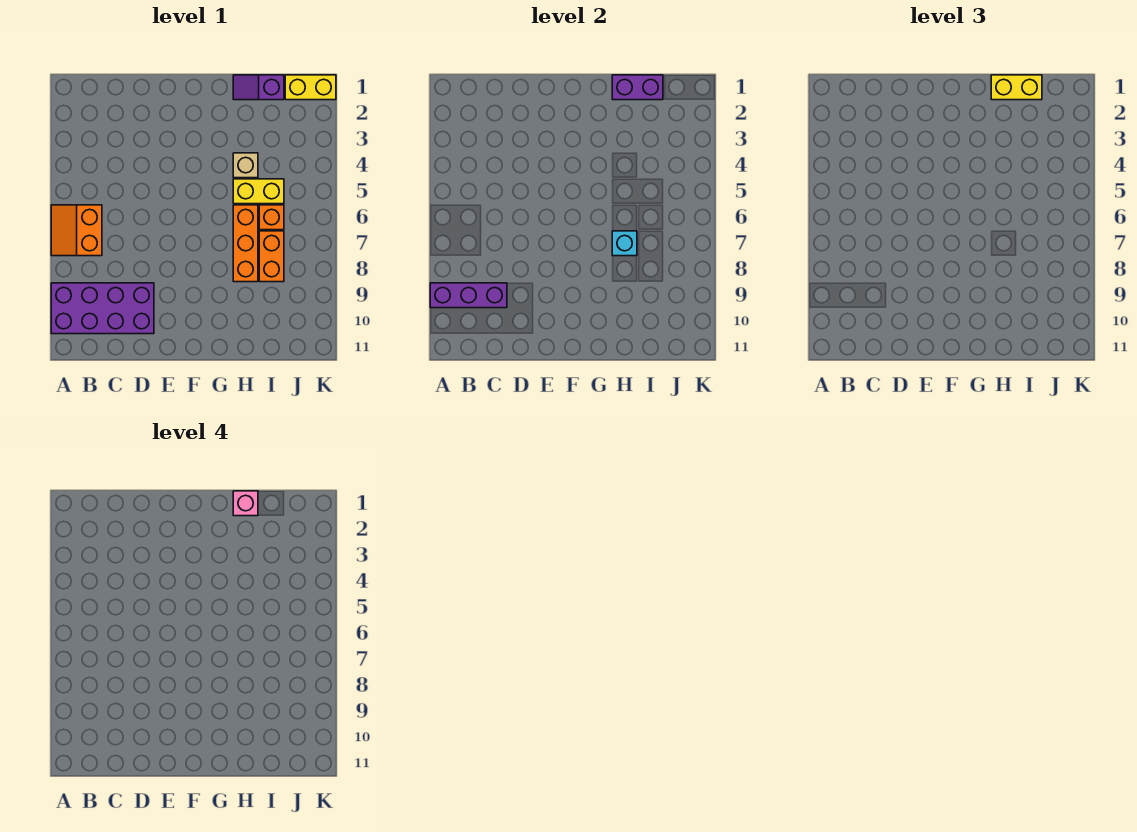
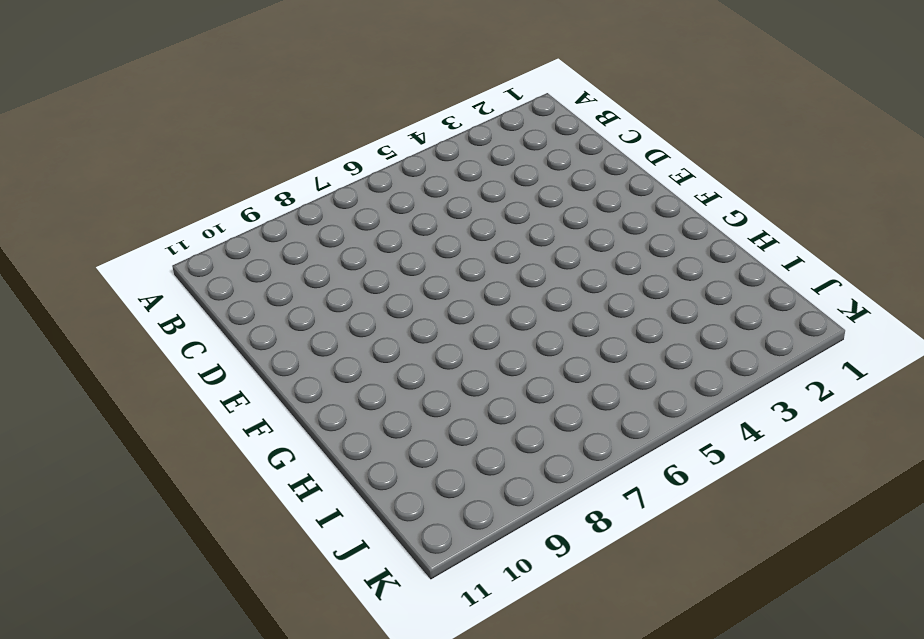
none -> orange 2x2 slope [51,205,102,256]
none -> purple 2x4 brick [51,283,154,334]
none -> purple 1x2 slope [233,75,284,100]

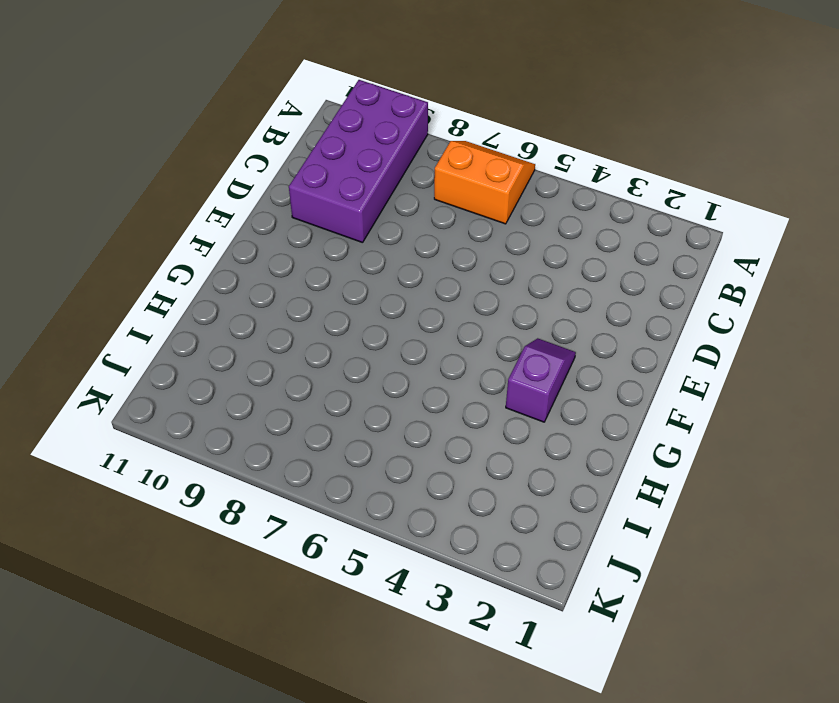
purple 1x2 slope [506,338,576,422] -> purple 1x2 slope moved to [233,75,284,100]
none -> tan 1x1 brick [233,153,258,178]
none -> yellow 1x2 brick [233,179,284,204]
none -> orange 1x3 brick [233,205,258,282]

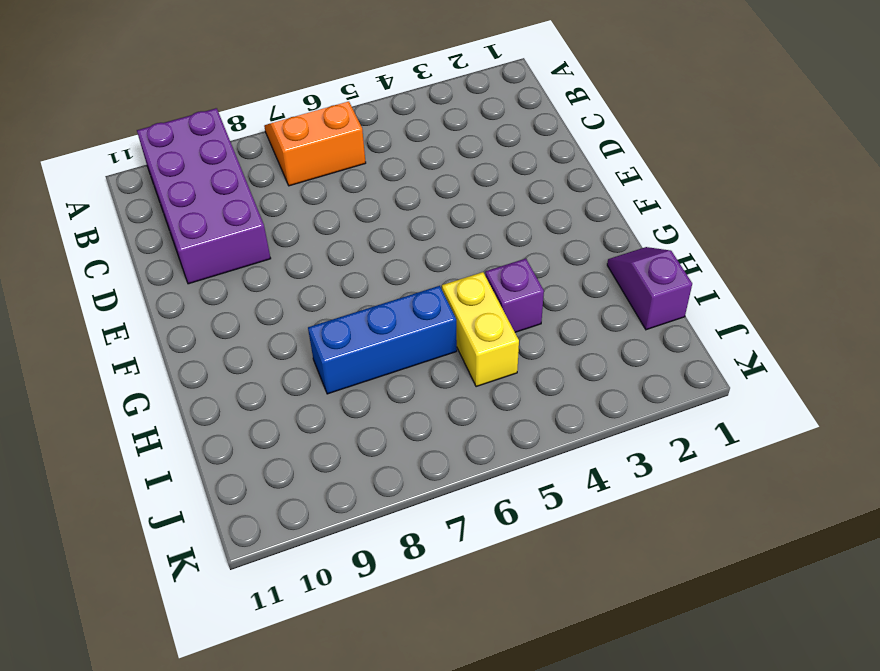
purple 1x1 brick [485,259,544,332] -> tan 1x1 brick [233,153,258,178]
blue 1x3 brick [308,286,457,394] -> orange 1x3 brick [233,205,258,282]
none -> orange 1x1 brick [259,205,284,230]
none -> orange 1x2 brick [259,231,284,282]
none -> yellow 1x2 brick [285,75,336,100]

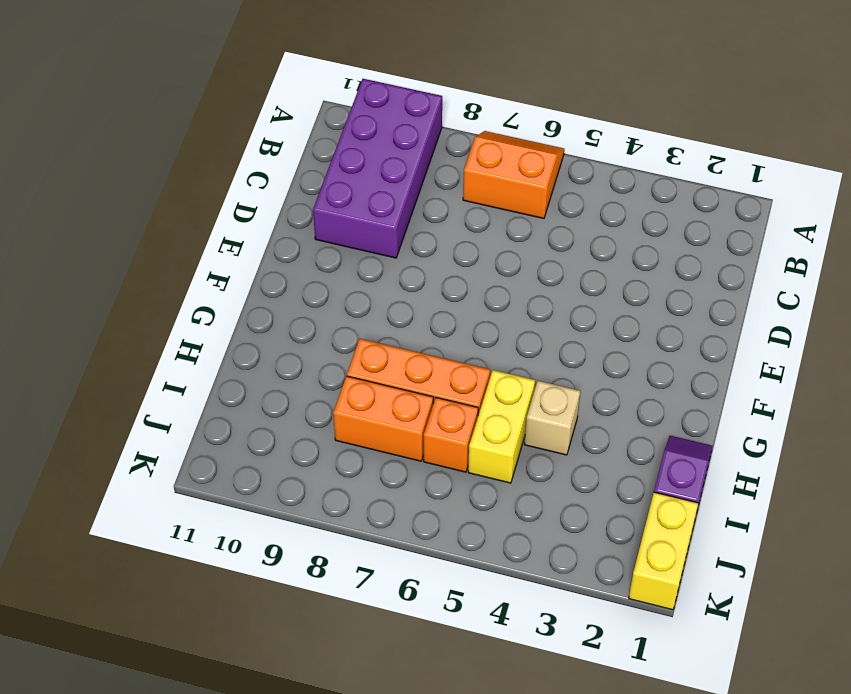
none -> purple 1x3 brick [430,283,507,308]
none -> purple 1x2 brick [612,75,663,100]
none -> cyan 1x1 brick [612,231,637,256]

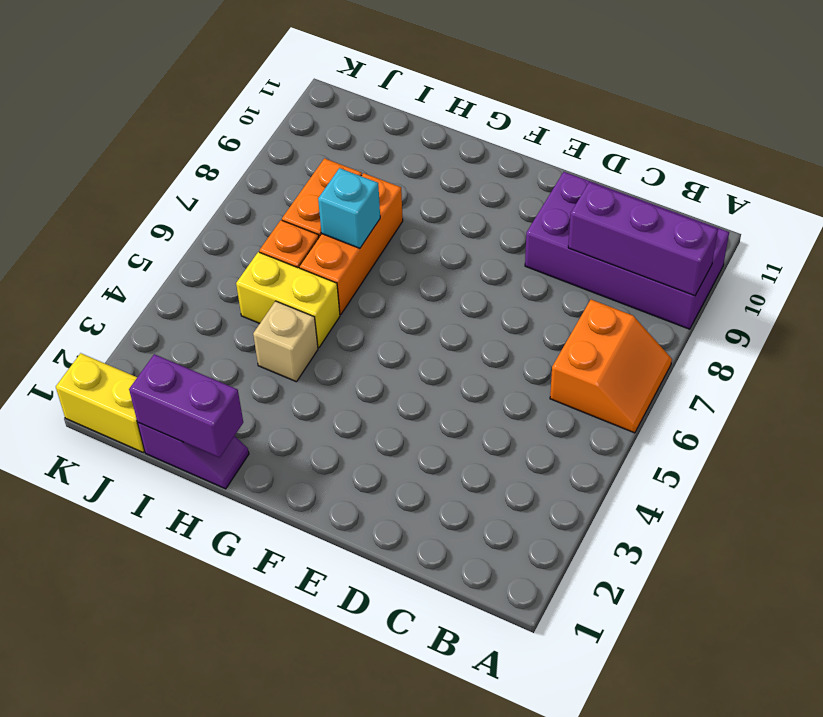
none -> yellow 1x2 brick [991,75,1042,100]
none -> pink 1x1 brick [233,491,258,516]

